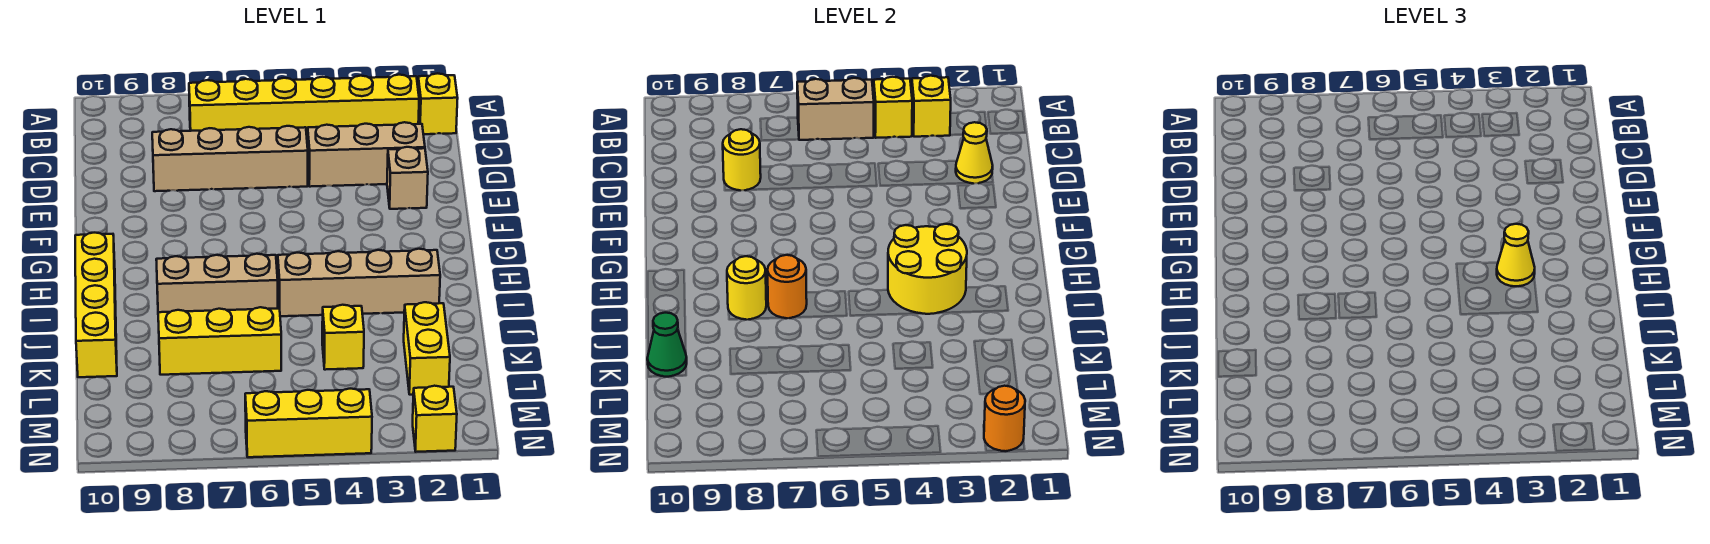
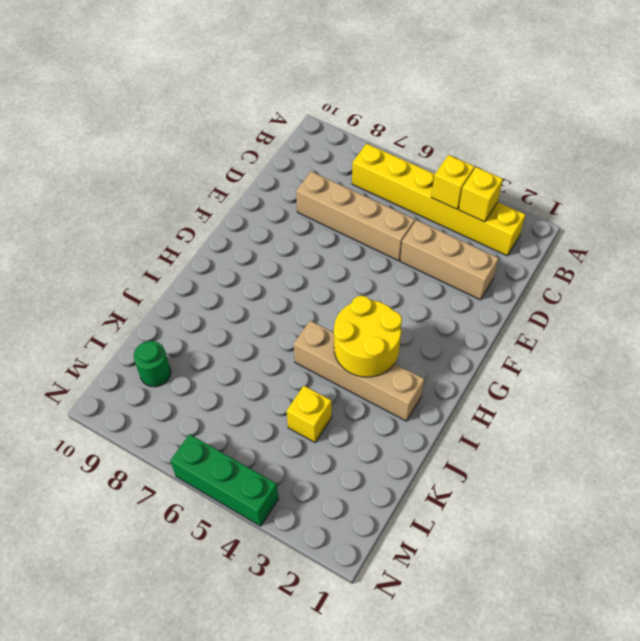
green 1x1 round brick [134,341,171,387] -> none
green 1x3 brick [170,434,279,526] -> yellow 1x3 brick [245,389,372,457]
none -> yellow 1x1 brick [418,73,458,134]
none -> tan 1x1 brick [387,147,428,209]
none -> yellow 1x4 brick [75,233,117,377]

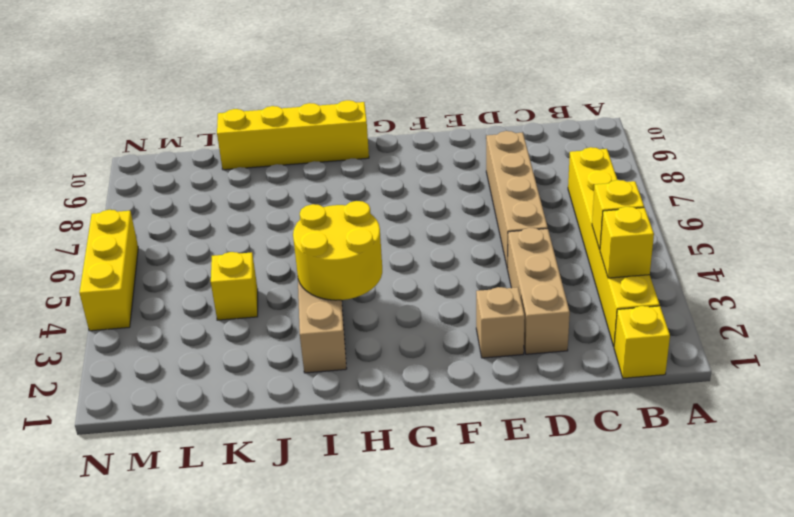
none -> tan 1x3 brick [156,254,278,313]
none -> yellow 1x2 brick [404,302,450,395]
none -> yellow 1x3 brick [158,307,281,375]

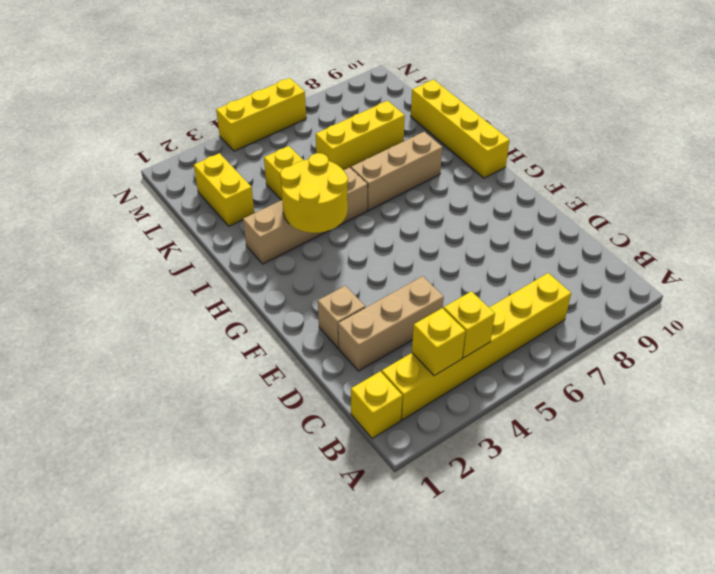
none -> tan 1x4 brick [152,126,308,191]
none -> yellow 1x1 brick [413,386,457,452]
none -> tan 1x2 brick [797,78,874,140]

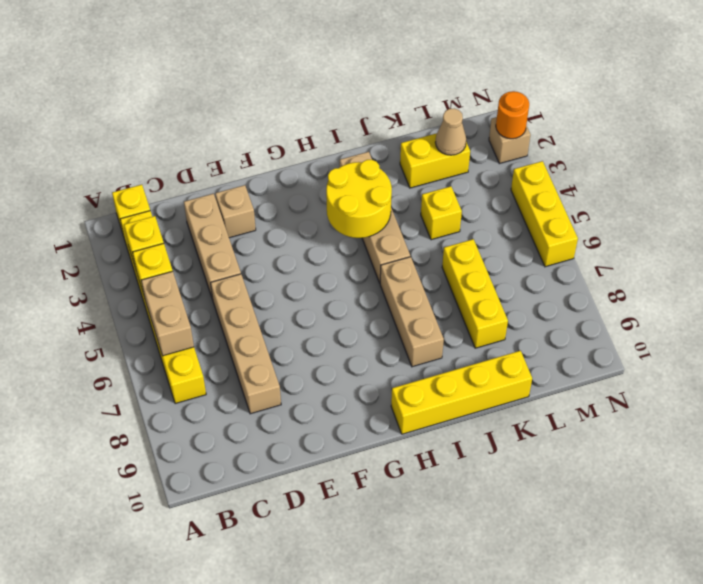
tan 1x1 cone [435,108,466,155] -> none
tan 1x1 brick [489,117,530,164] -> yellow 1x1 brick [413,386,457,452]
none -> yellow 1x1 cone [956,122,993,184]
none -> yellow 1x1 round brick [723,129,761,191]
none -> orange 1x1 round brick [768,255,807,318]

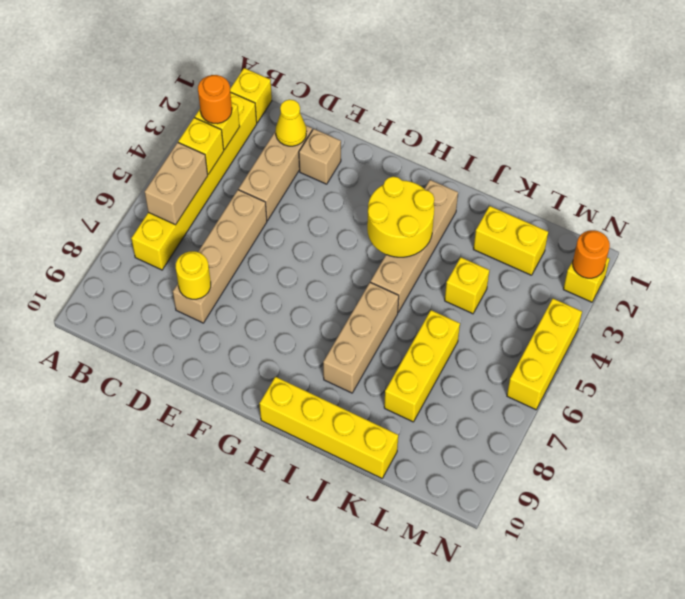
orange 1x1 round brick [198,75,232,124] -> orange 1x1 round brick moved to [768,255,807,318]
none -> yellow 1x1 round brick [727,256,766,320]
none -> green 1x1 cone [647,313,687,377]
none -> yellow 1x1 cone [1497,224,1535,286]

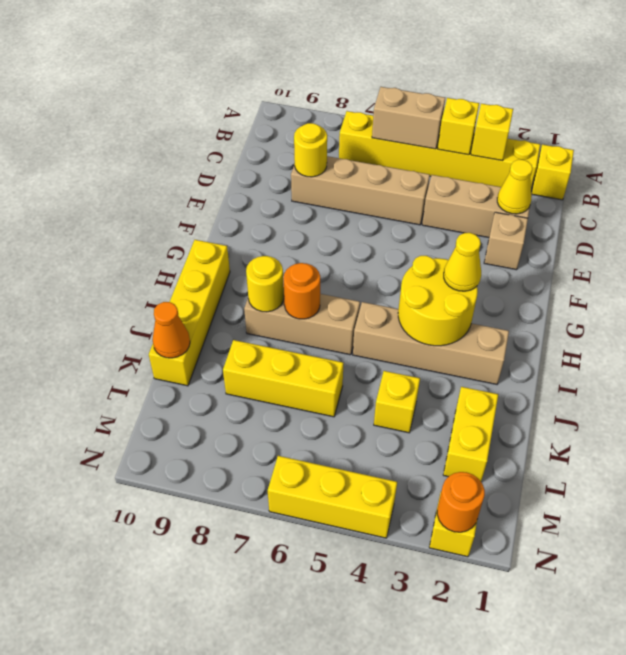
orange 1x1 cone [153,302,190,358] -> green 1x1 cone [647,313,687,377]

